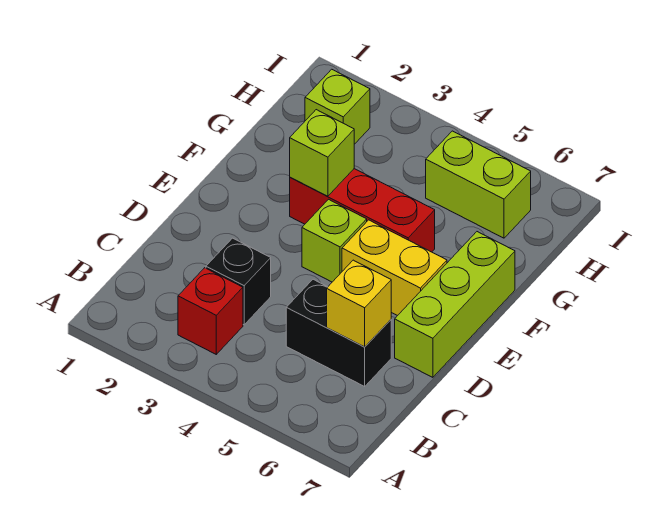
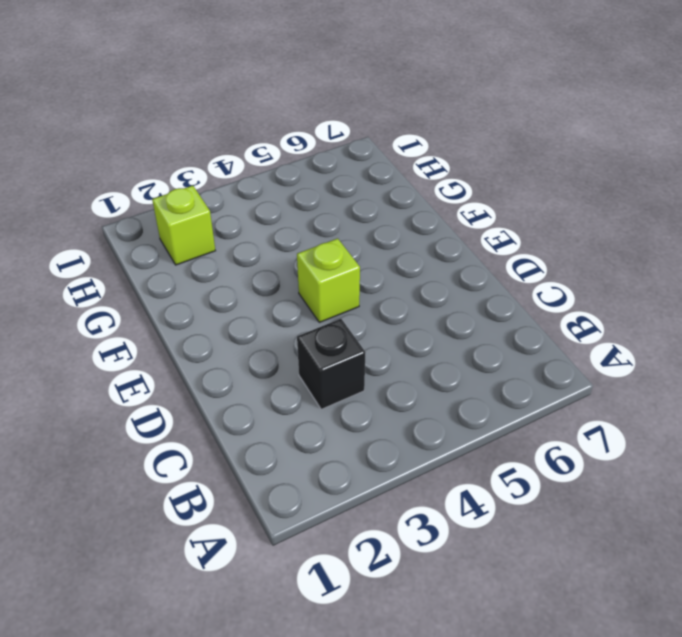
none -> red 1x1 brick [178,268,243,354]
none -> black 1x2 brick [286,279,391,386]

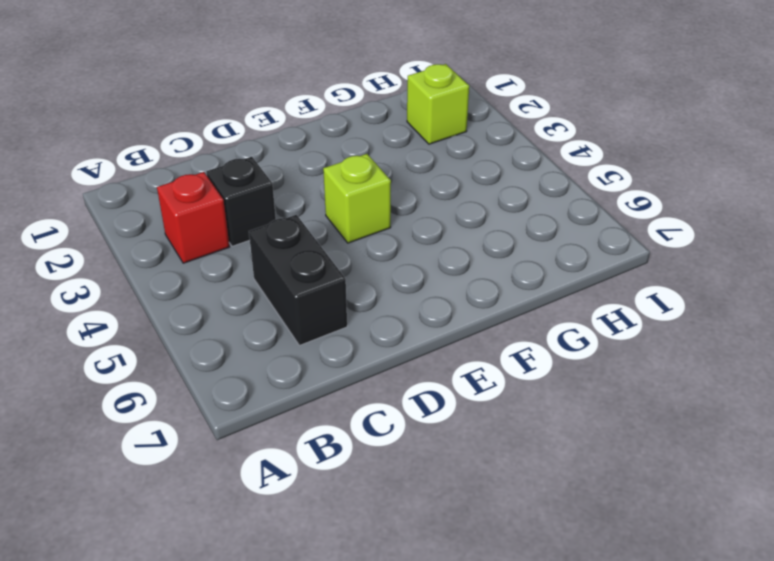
none -> lime 1x3 brick [395,232,515,377]
none -> yellow 1x2 brick [342,220,447,316]

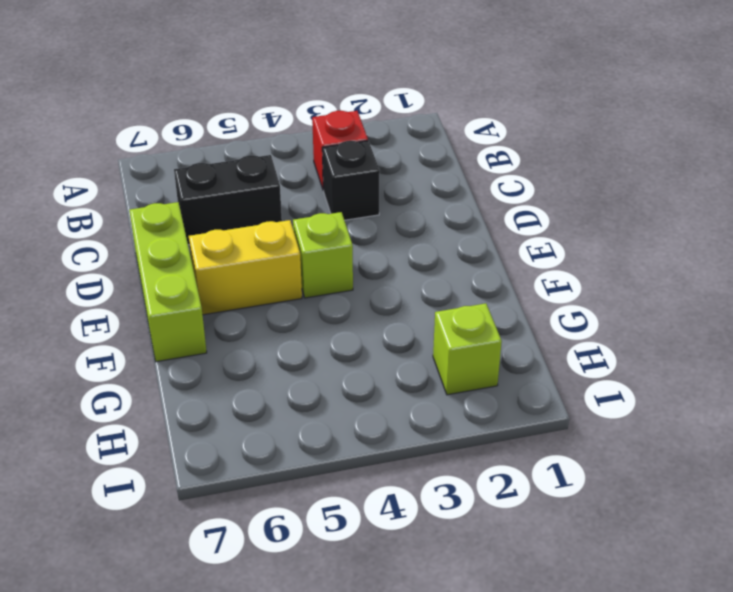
none -> red 1x3 brick [290,169,435,252]
none -> lime 1x2 brick [426,131,531,238]

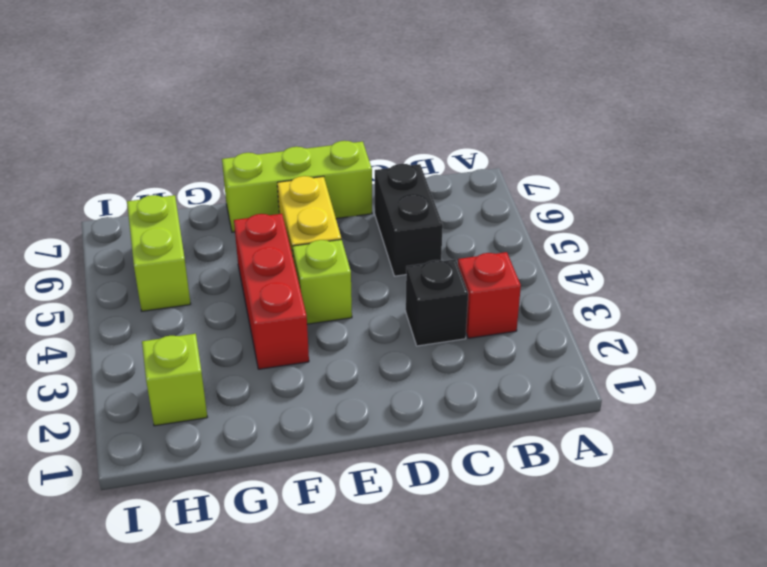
none -> yellow 1x1 brick [327,260,391,347]
none -> lime 1x1 brick [290,110,354,196]

